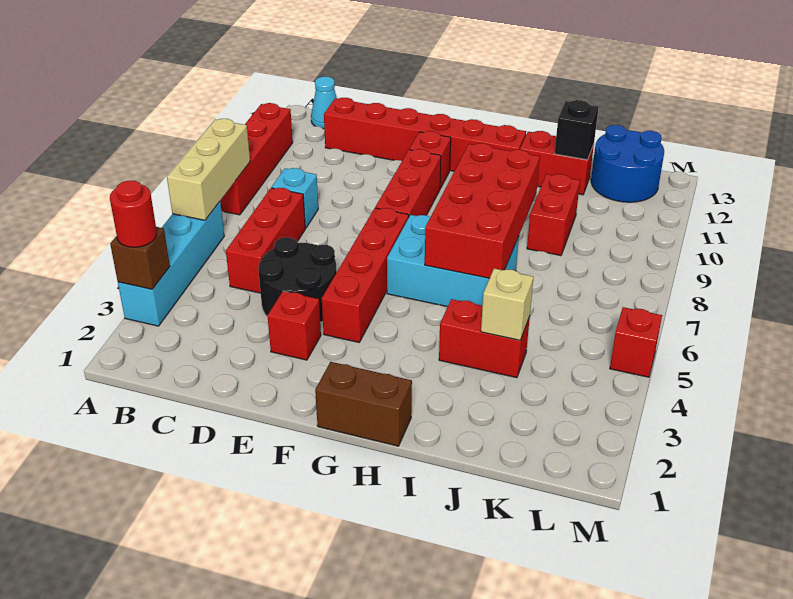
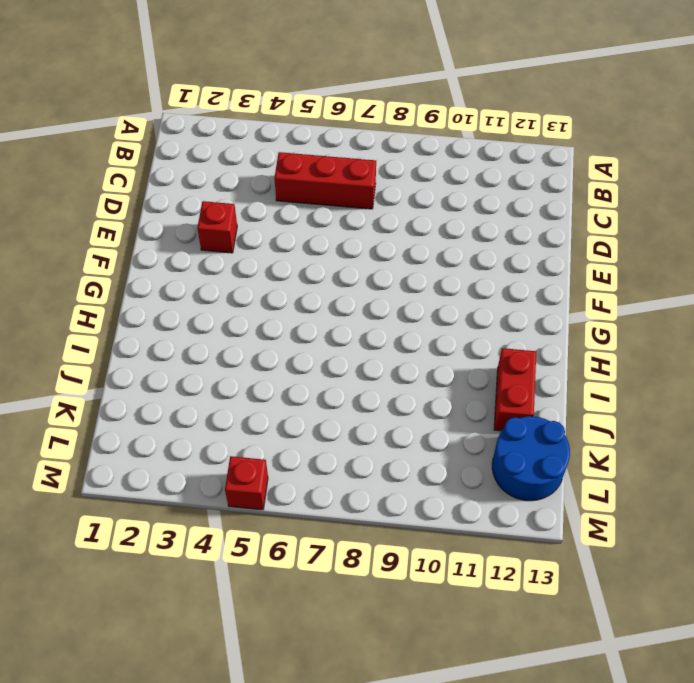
none -> cyan 1x4 brick [118,202,224,326]
none -> red 1x4 brick [220,103,293,215]
none -> cyan 1x1 cone [311,77,337,129]

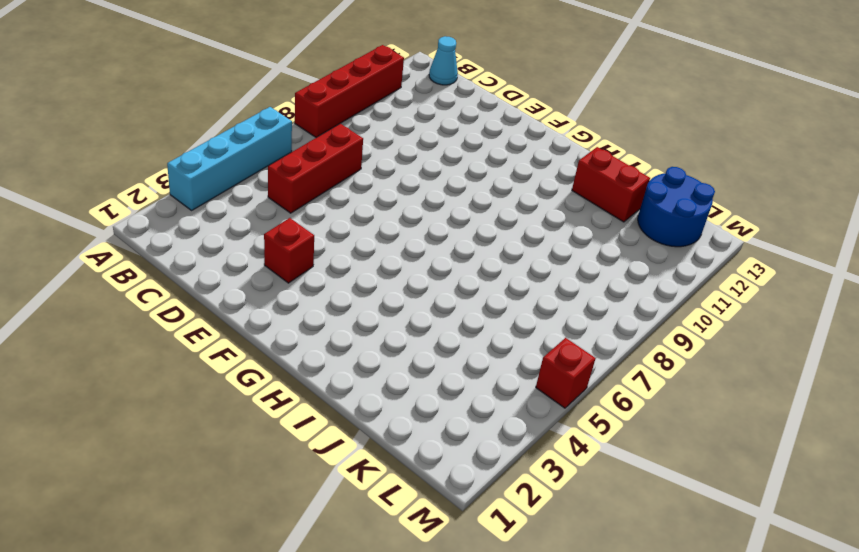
none -> cyan 1x1 brick [272,168,318,228]
none -> red 1x6 brick [324,98,526,171]
none -> black 2x2 round brick [258,237,337,323]

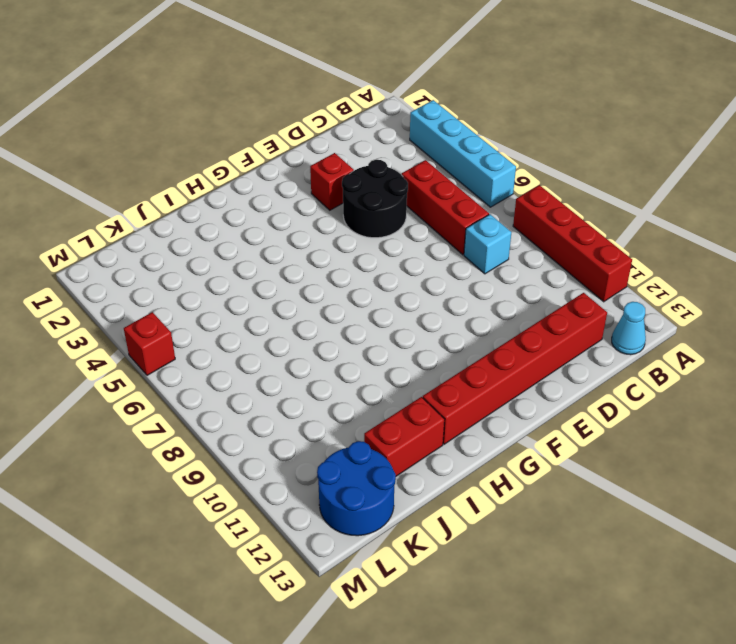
none -> red 1x4 brick [322,208,409,342]
none -> red 1x3 brick [375,149,441,216]
none -> red 1x1 brick [409,131,451,188]

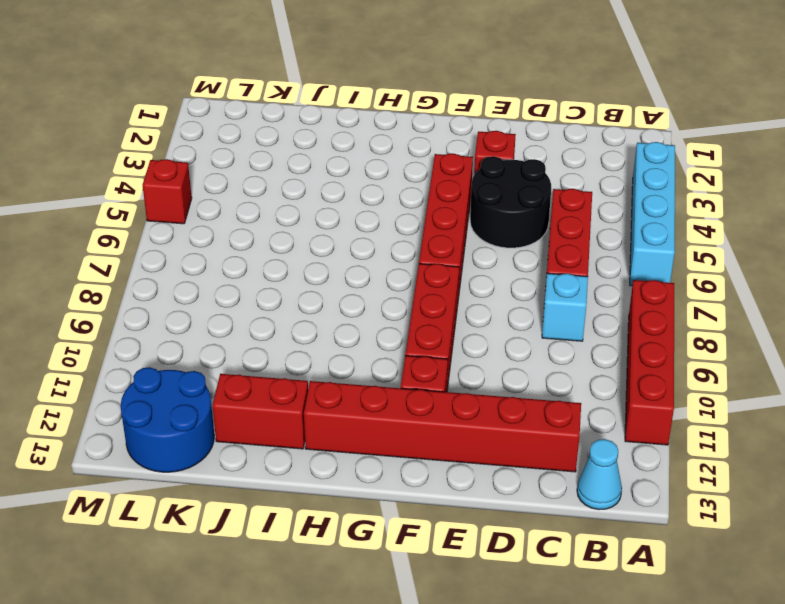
none -> brown 1x2 brick [315,362,412,446]
none -> cyan 2x3 brick [387,215,519,307]
none -> red 1x2 brick [439,299,530,378]

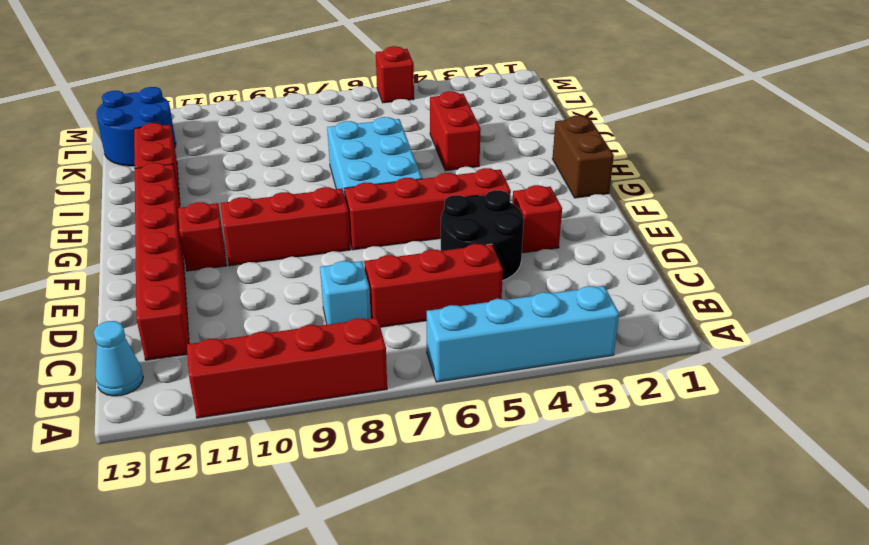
none -> red 1x2 brick [527,174,580,256]
none -> brown 1x1 brick [110,227,170,289]
none -> tan 1x3 brick [167,119,250,220]

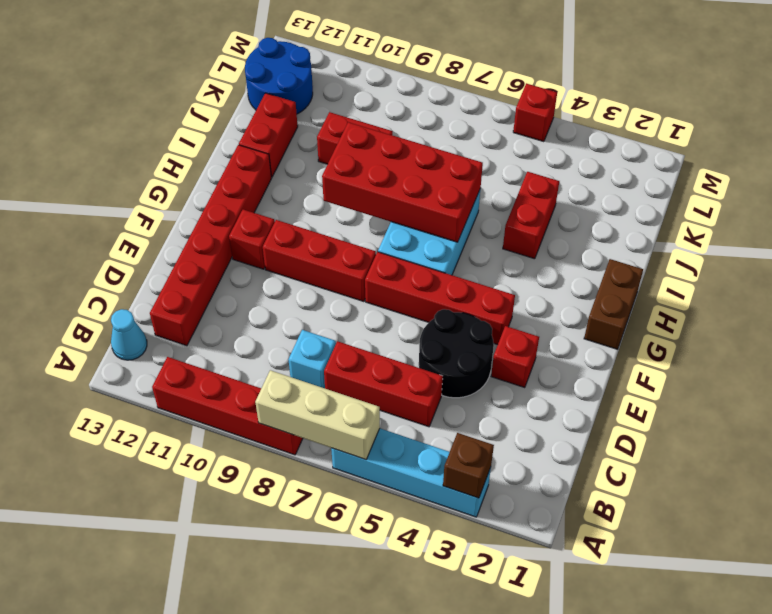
none -> tan 1x1 brick [481,268,533,340]
none -> black 1x1 brick [555,100,599,160]
none -> red 1x1 round brick [110,181,157,247]

